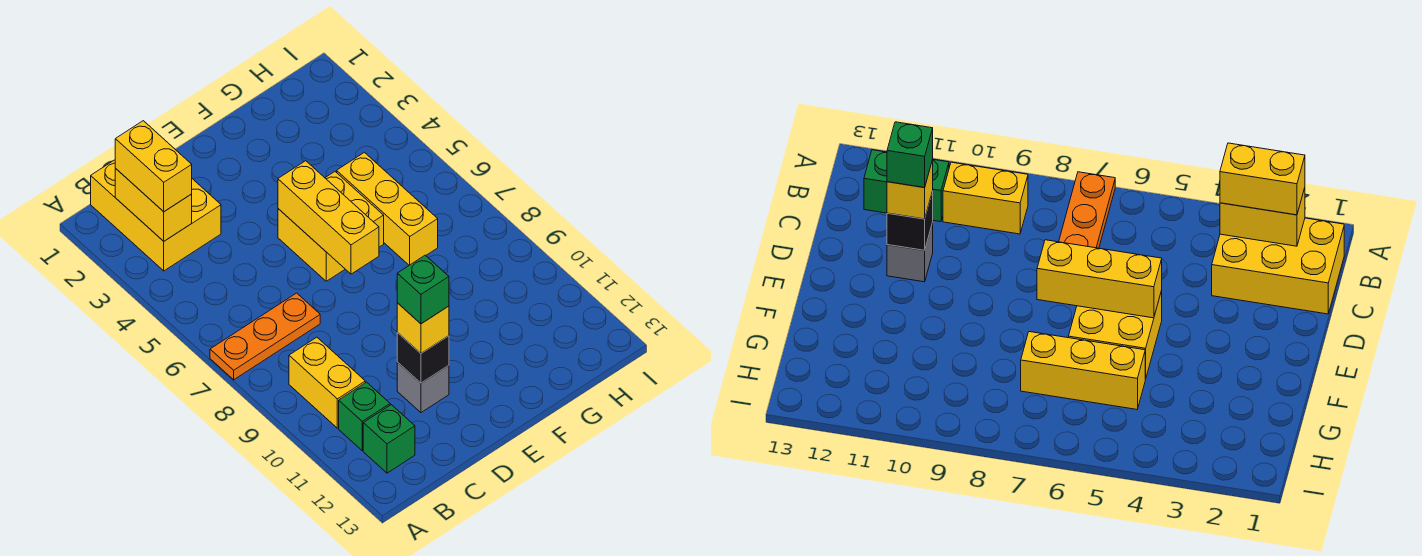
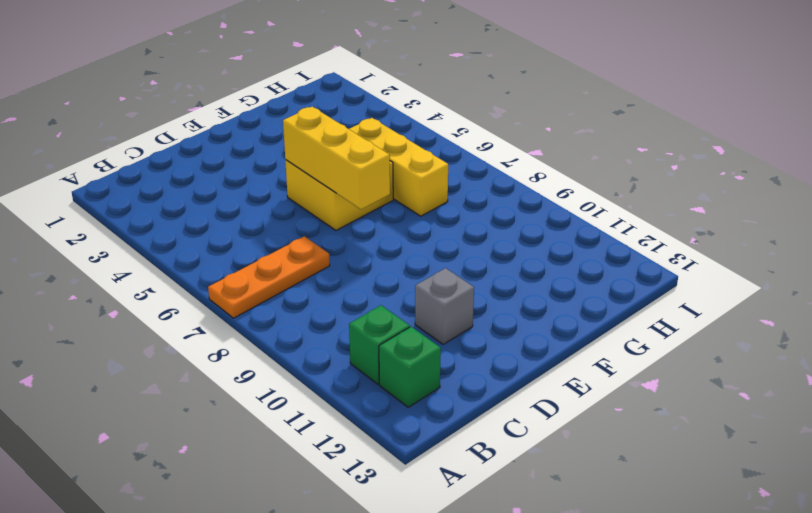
none -> yellow 2x3 brick [91,160,221,271]
none -> yellow 1x2 brick [289,337,365,428]
none -> yellow 1x2 brick [115,169,192,241]

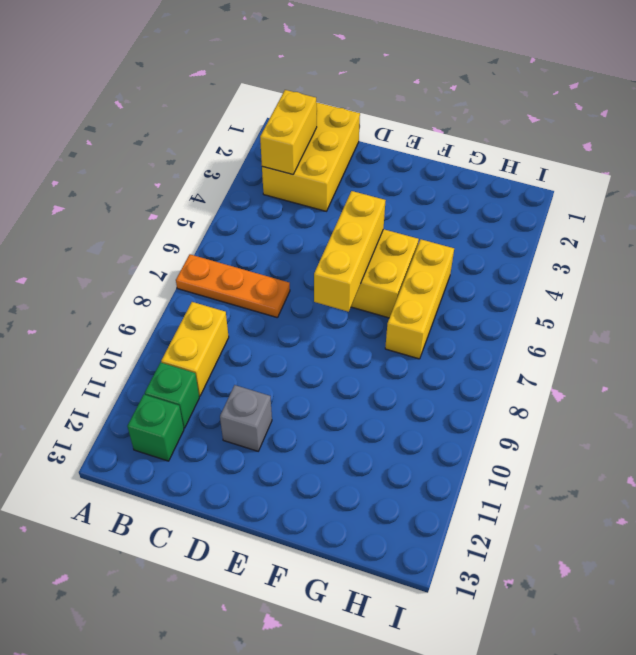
none -> black 1x1 brick [397,333,449,383]
none -> yellow 1x2 brick [115,121,192,212]
none -> yellow 1x1 brick [397,303,449,353]

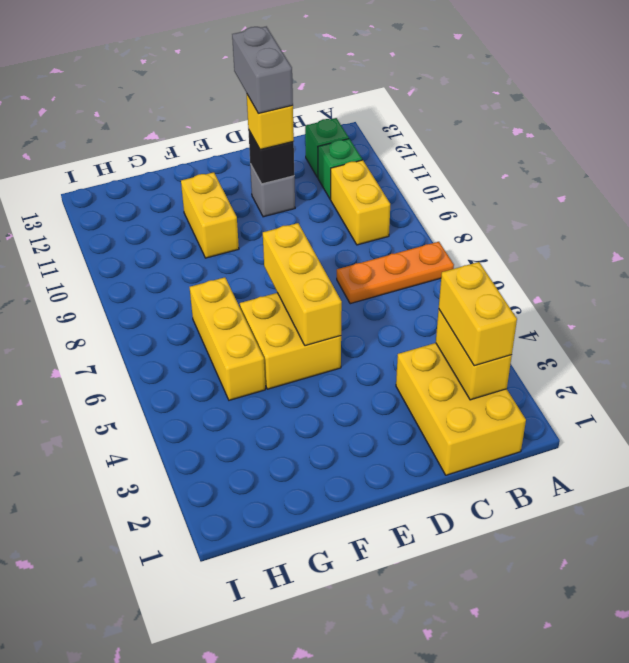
grey 1x2 brick [232,27,293,114] -> green 1x1 brick [397,255,449,324]
yellow 1x2 brick [181,172,239,258] -> none

